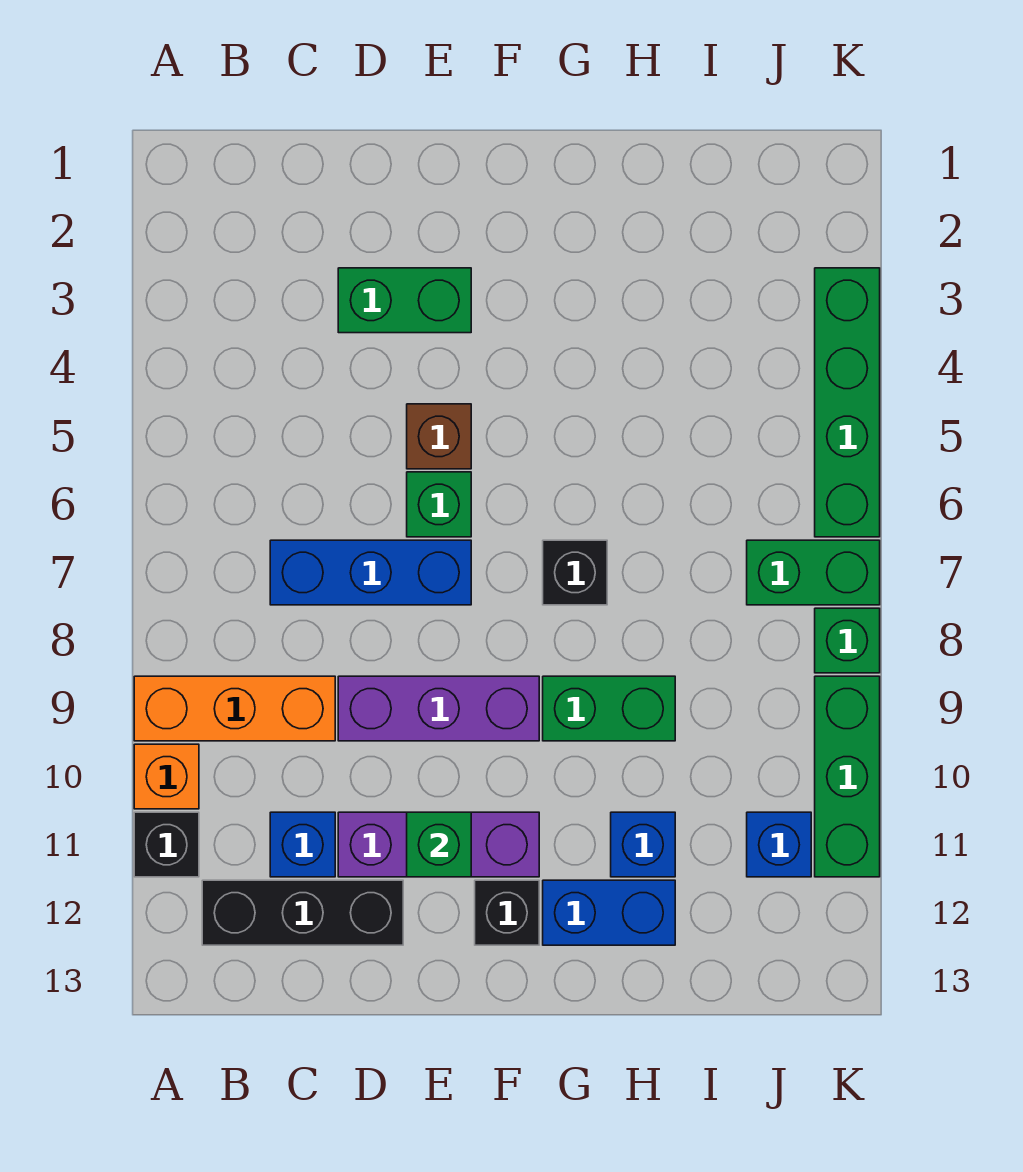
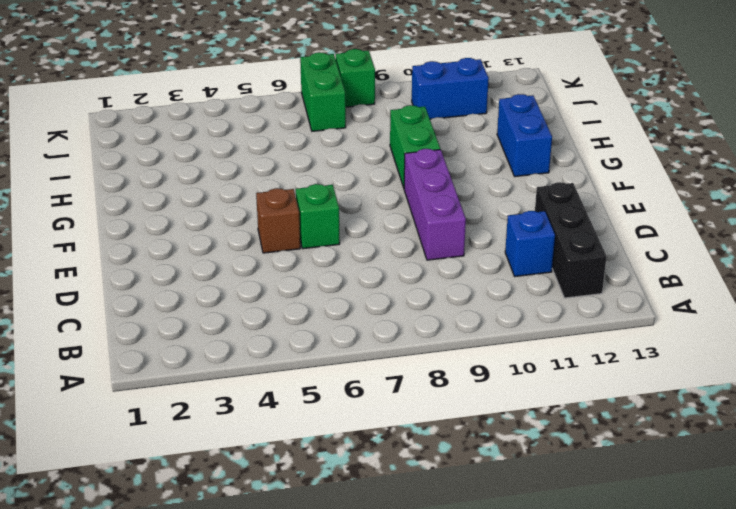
blue 1x2 brick [412,58,489,119] -> blue 1x1 brick [747,812,811,877]
none -> orange 1x3 brick [134,676,335,741]
none -> orange 1x1 brick [134,744,199,809]
none -> black 1x1 brick [134,812,199,877]

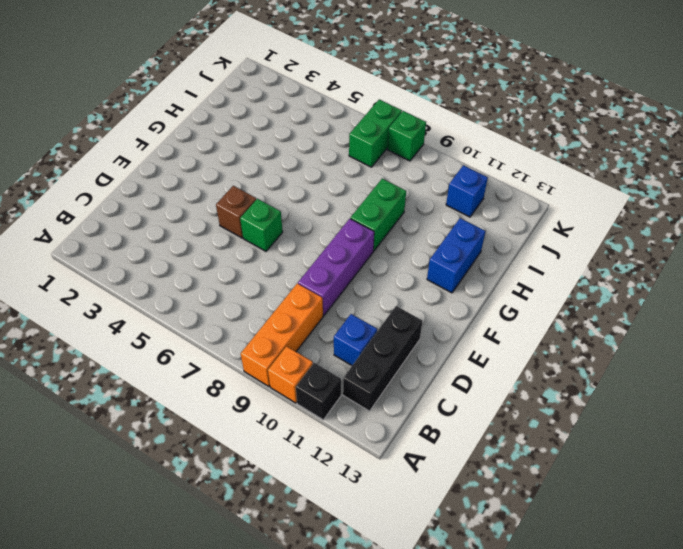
none -> blue 1x3 brick [270,540,471,605]
none -> green 1x2 brick [338,268,471,333]
none -> purple 1x3 brick [338,812,539,877]

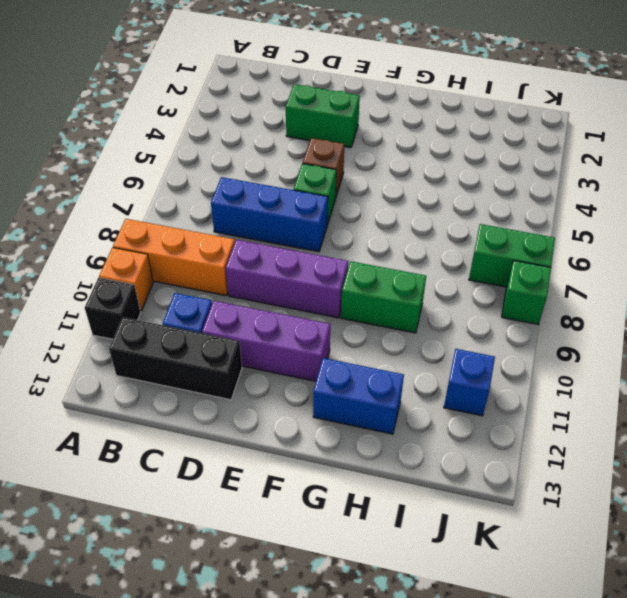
none -> black 1x1 brick [475,880,539,945]
none -> black 1x1 brick [543,540,607,605]
none -> blue 1x1 brick [611,812,675,877]

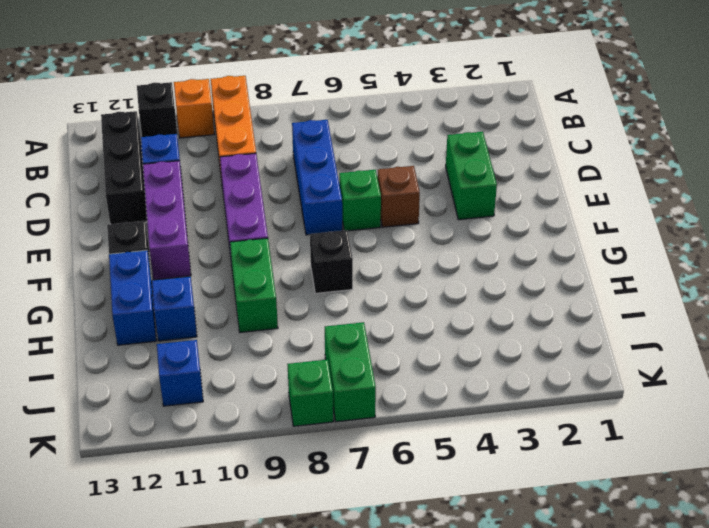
none -> green 1x4 brick [815,268,880,537]
none -> green 1x3 brick [815,676,880,877]
none -> green 1x1 brick [407,812,471,877]

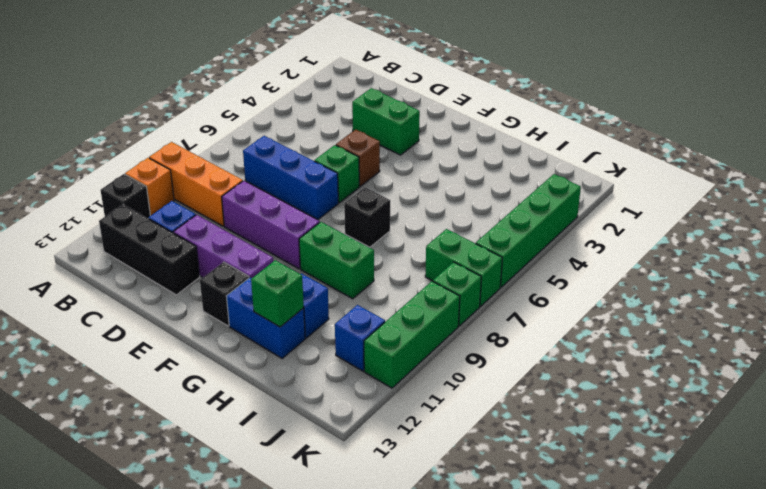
green 1x1 brick [251,260,304,327] -> green 1x1 brick moved to [407,812,471,877]

